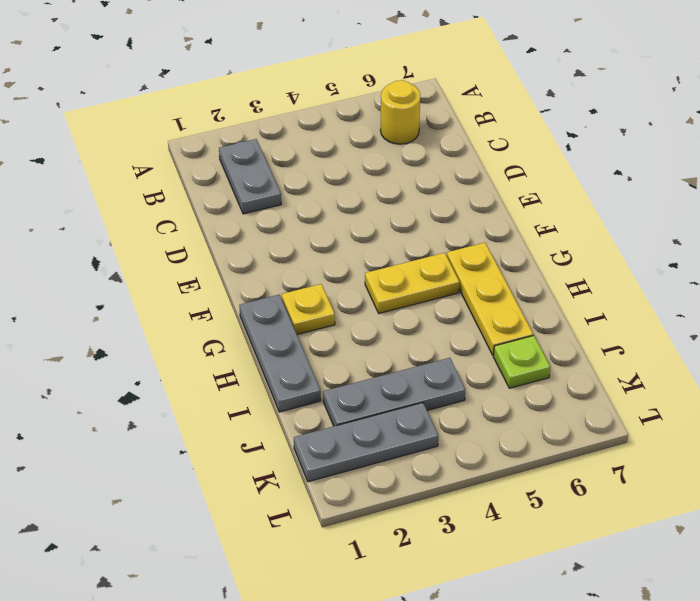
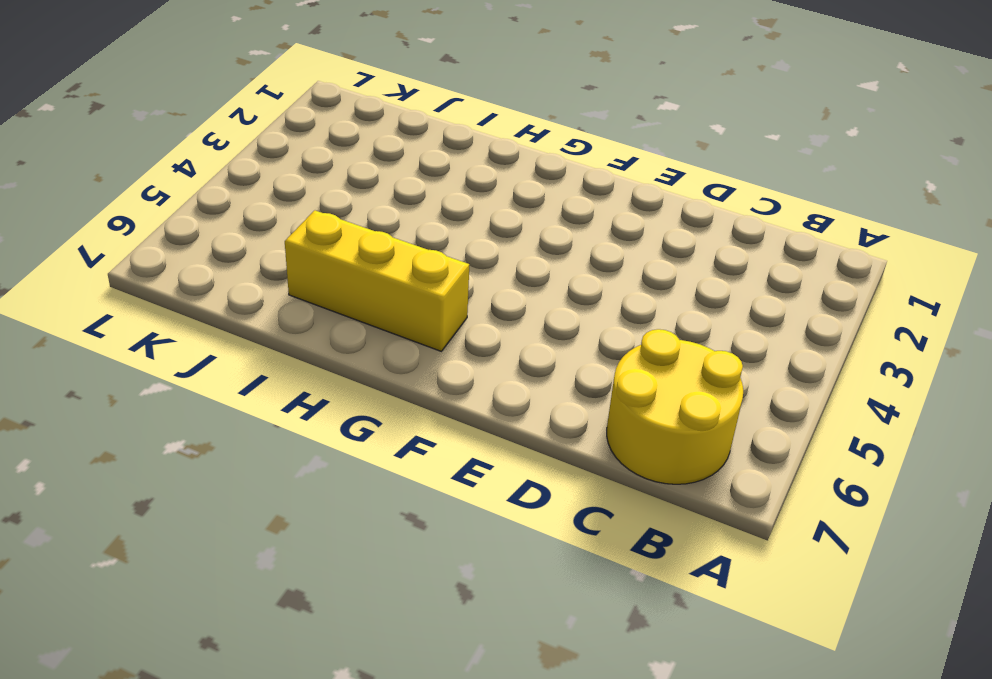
yellow 2x2 round brick [607,329,743,484] -> yellow 1x1 round brick [380,80,420,144]
yellow 1x3 brick [285,210,469,351] -> yellow 1x3 plate [447,243,533,355]
none -> grey 1x2 plate [219,139,281,214]
none -> grey 1x3 plate [239,295,321,412]

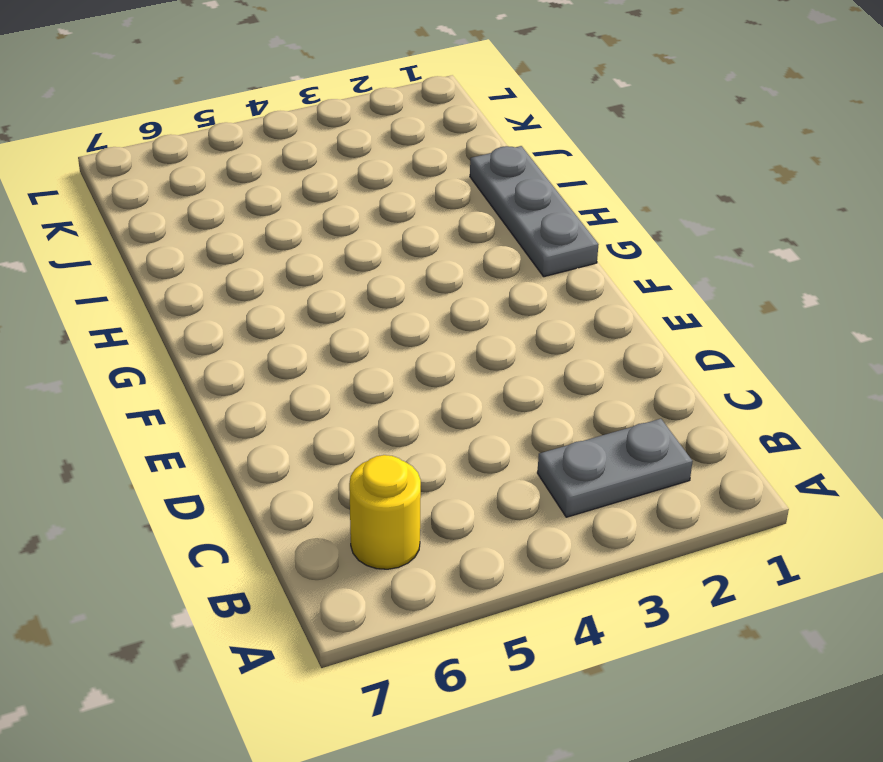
grey 1x2 plate [537,419,693,517] -> grey 1x2 plate turned to [219,139,281,214]
none -> yellow 1x1 plate [282,284,335,335]
none -> yellow 1x2 plate [365,253,460,313]

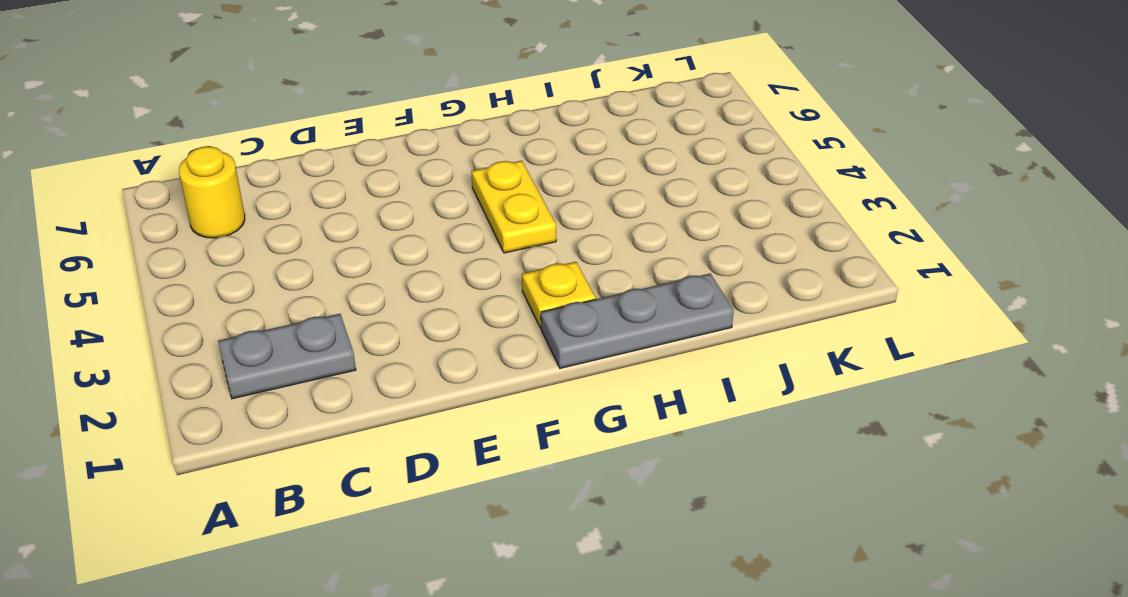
none -> yellow 1x3 plate [447,243,533,355]
none -> grey 1x3 plate [323,358,465,426]

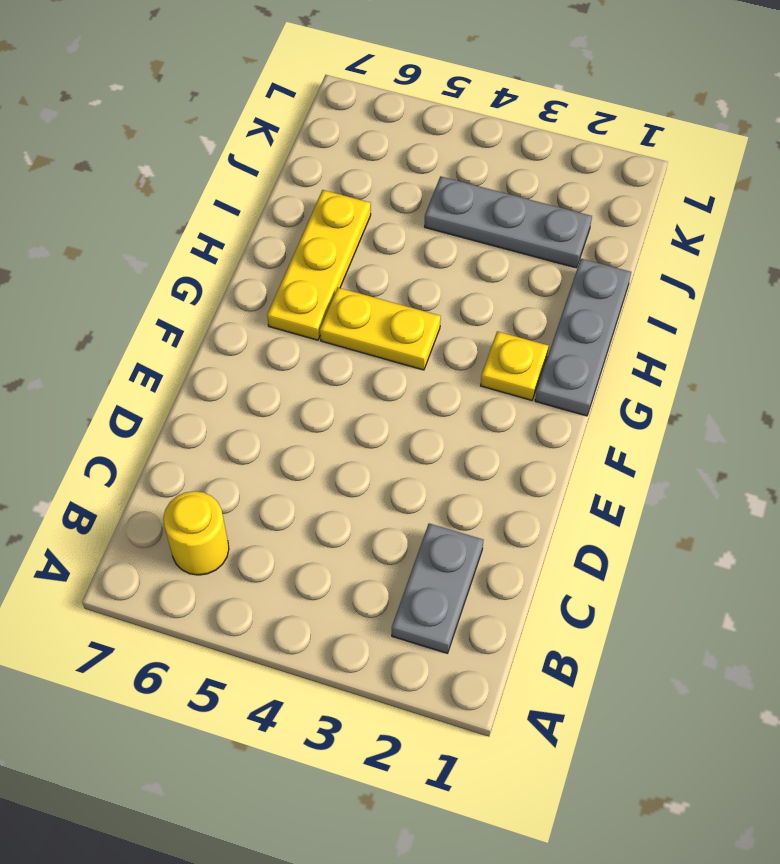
none -> lime 1x1 plate [494,336,550,388]
none -> grey 1x3 plate [294,403,438,482]

